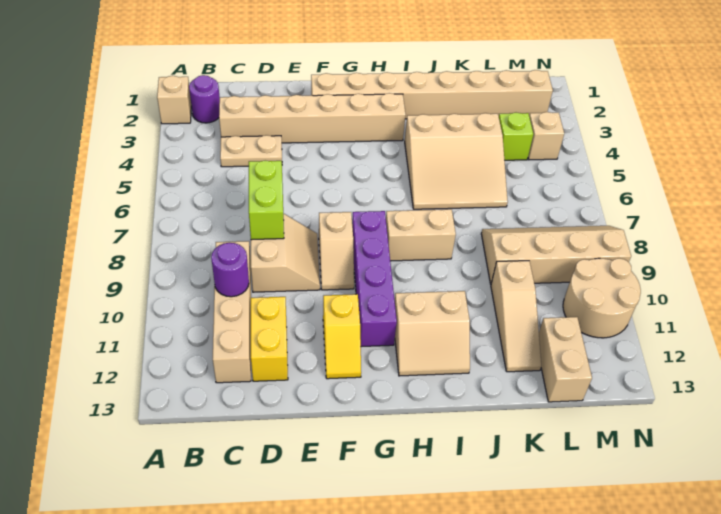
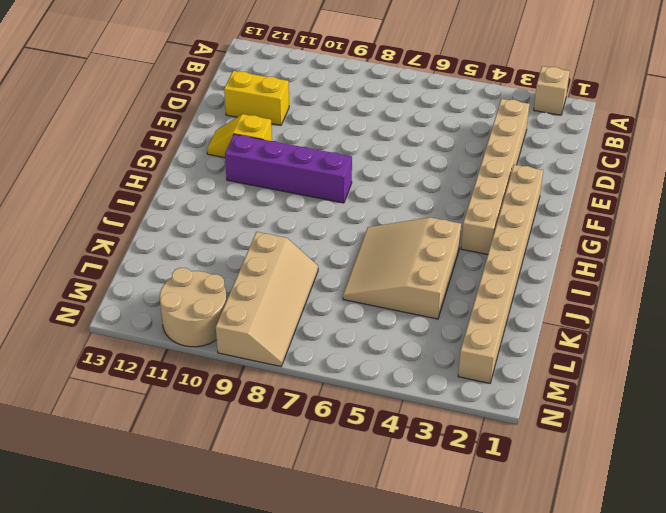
none -> purple 1x1 round brick [189,75,220,123]
none -> tan 1x2 plate [220,135,282,167]
none -> tan 1x4 brick [213,241,251,383]

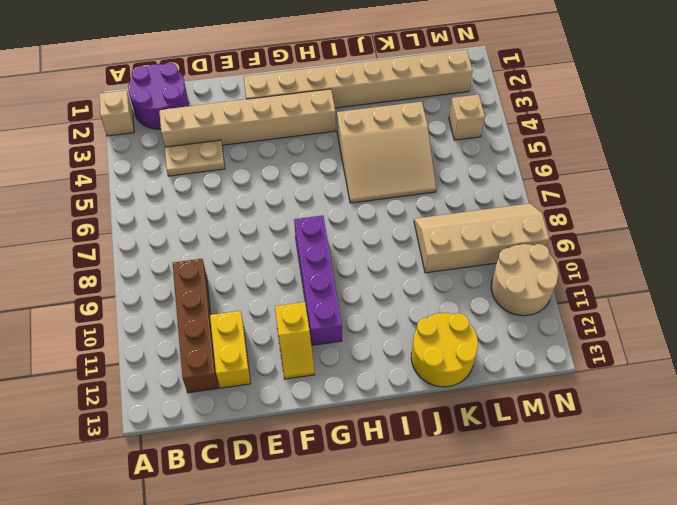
purple 2x2 round brick [128,63,189,129] -> purple 1x1 round brick [189,75,220,123]
brown 1x4 brick [173,259,218,393] -> tan 1x4 brick [213,241,251,383]
yellow 2x2 round brick [411,313,478,387] -> tan 1x3 slope [491,261,541,372]
none -> tan 2x2 slope [251,214,320,292]
none -> tan 1x2 slope [319,212,354,290]
none -> tan 1x2 brick [386,209,456,261]

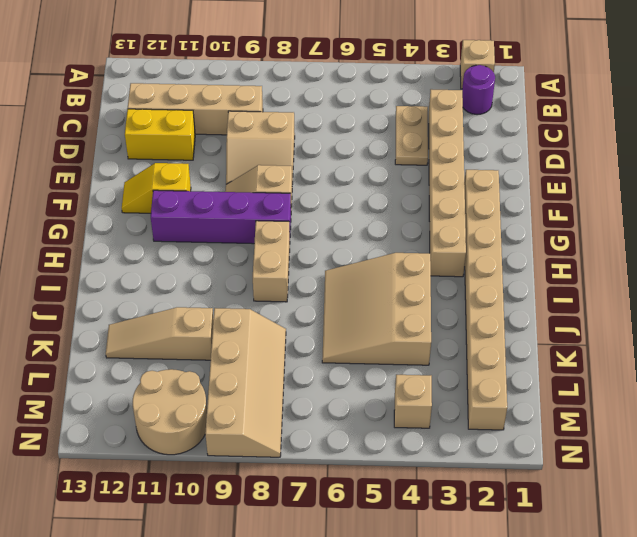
none -> tan 2x2 slope [395,291,470,376]
none -> lime 1x1 brick [499,113,533,160]
none -> tan 1x2 brick [539,317,592,402]

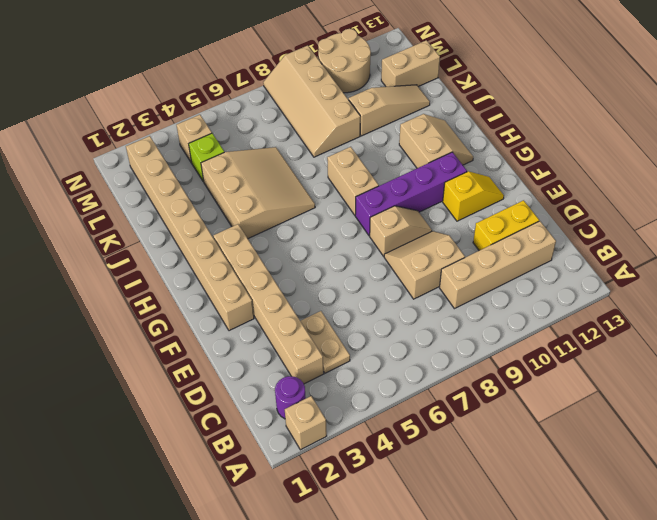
none -> purple 1x1 round brick [211,243,249,297]
none -> lime 1x2 brick [249,161,284,240]

